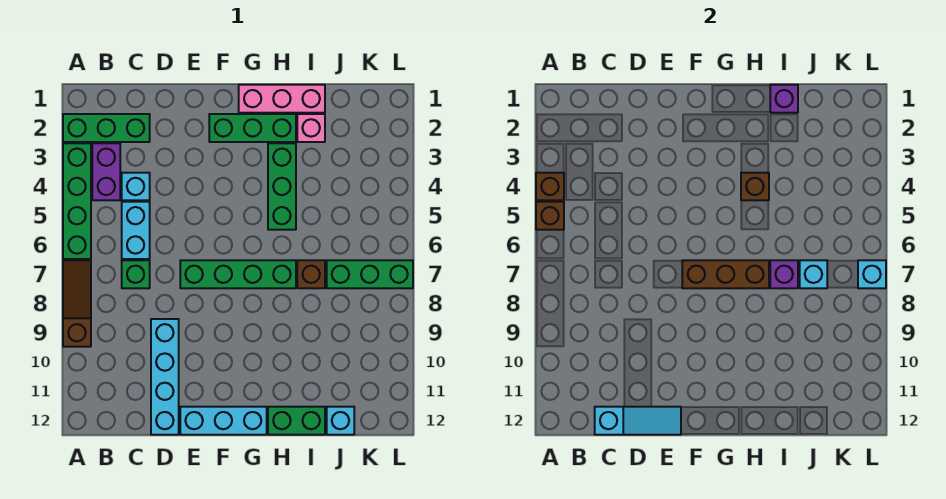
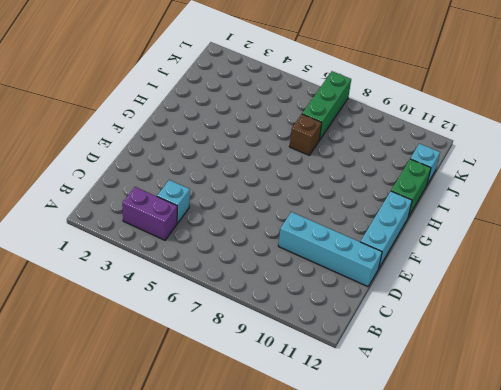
none -> green 1x3 brick [63,114,150,142]
none -> green 1x4 brick [63,143,91,259]
none -> brown 1x3 slope [63,260,91,347]

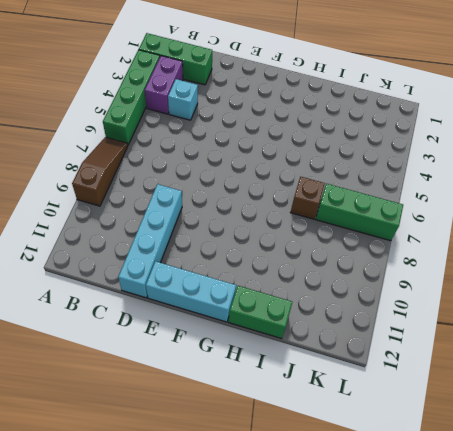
none -> cyan 1x2 brick [122,202,150,259]
none -> green 1x1 brick [122,260,150,288]
none -> green 1x4 brick [180,260,296,288]

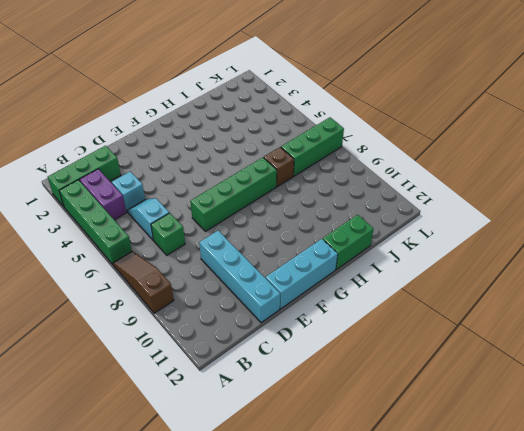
cyan 1x2 slope [128,198,169,240] -> cyan 1x2 brick [122,202,150,259]
none -> green 1x3 brick [209,114,296,142]
none -> pink 1x3 brick [239,85,325,113]
none -> green 1x3 brick [268,143,296,230]

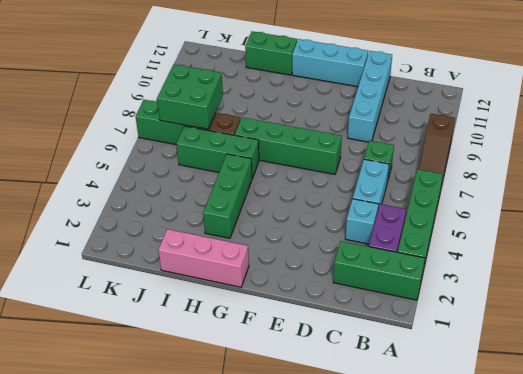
green 1x3 brick [176,126,259,178] -> green 1x3 brick moved to [209,114,296,142]
green 2x2 brick [157,64,223,129] -> cyan 1x1 brick [800,260,827,288]
none -> pink 1x1 brick [297,114,325,142]
none -> cyan 1x1 brick [327,407,354,435]
none -> brown 1x1 brick [536,173,564,200]

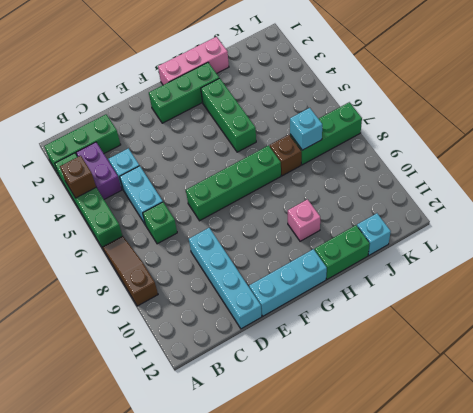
pink 1x1 brick [288,199,320,241] -> pink 1x1 brick moved to [297,114,325,142]
none -> brown 1x1 brick [536,202,564,230]
none -> cyan 1x3 slope [595,407,681,435]
none -> brown 1x3 brick [682,260,769,288]

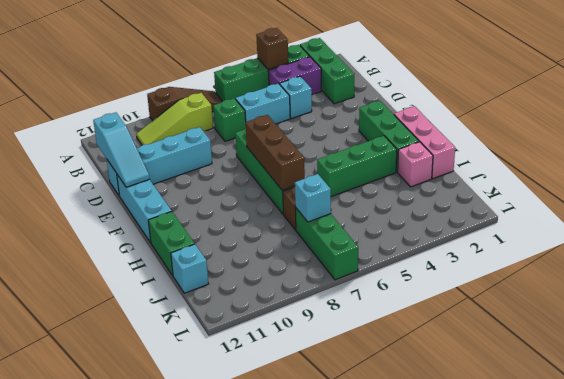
lime 1x3 slope [136,93,213,145] -> none
none -> brown 1x1 brick [536,202,564,230]
none -> brown 1x1 brick [741,173,769,200]
none -> purple 1x1 brick [770,85,798,113]

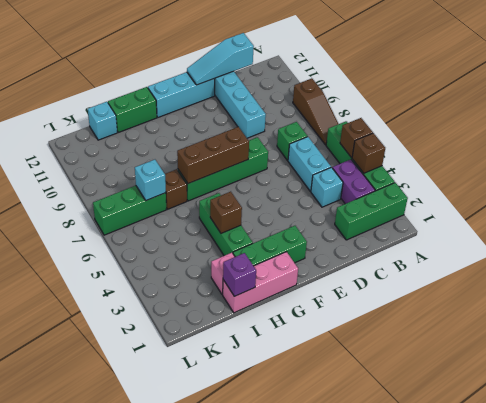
none -> purple 1x1 brick [770,260,798,288]
none -> cyan 1x1 brick [858,260,886,288]

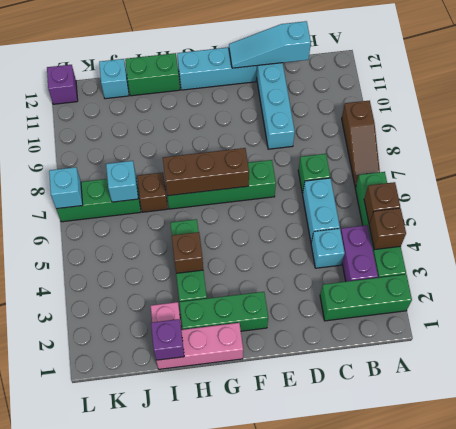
purple 1x1 brick [47,65,78,104] -> purple 1x1 brick moved to [770,260,798,288]

